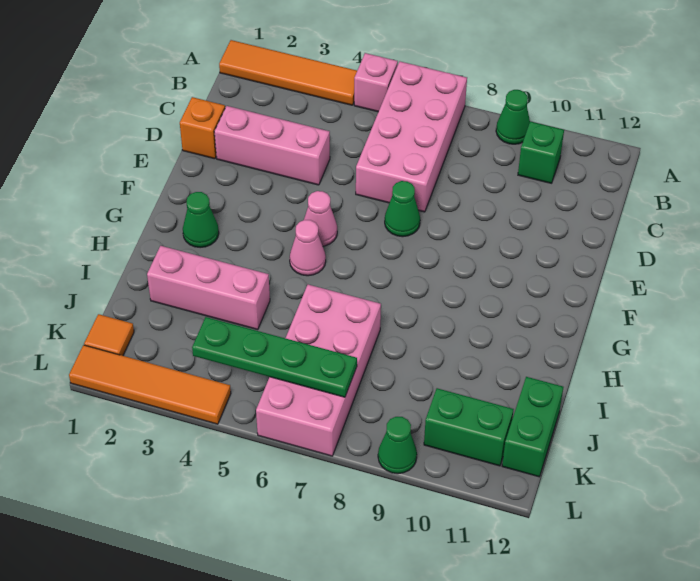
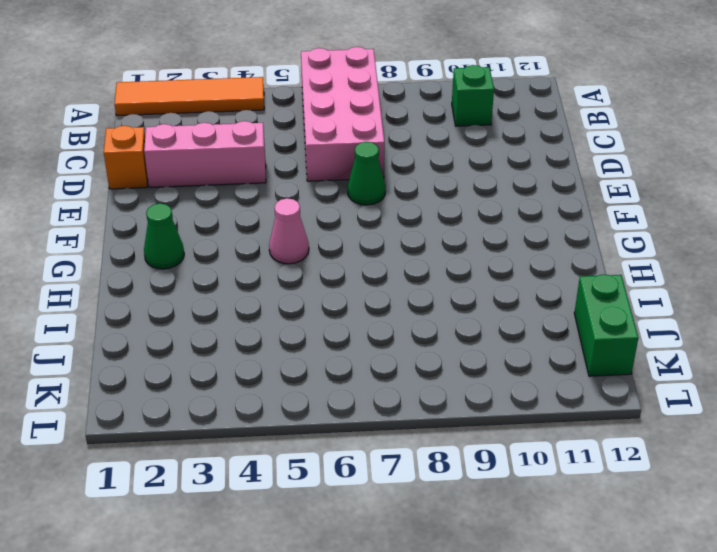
none -> pink 1x1 brick [354,53,398,112]
none -> green 1x1 cone [496,90,530,144]
none -> pink 1x1 cone [304,191,337,246]

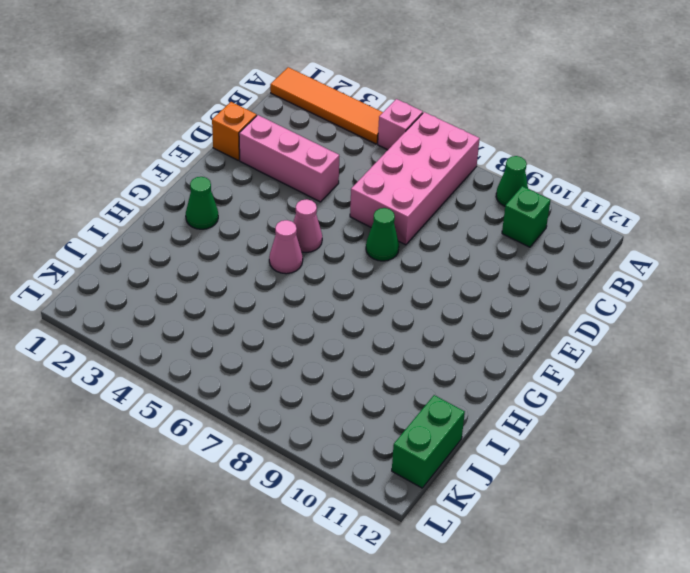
none -> pink 1x3 brick [147,246,270,330]
none -> pink 2x4 brick [256,285,381,456]
none -> orange 1x1 tile [84,314,134,356]

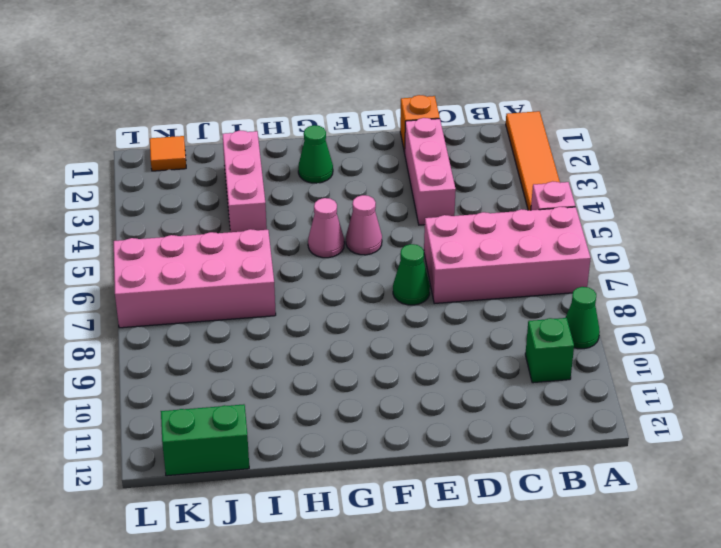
none -> green 1x2 brick [424,388,514,466]
none -> orange 1x4 tile [69,345,231,424]
none -> green 1x1 cone [378,417,417,474]

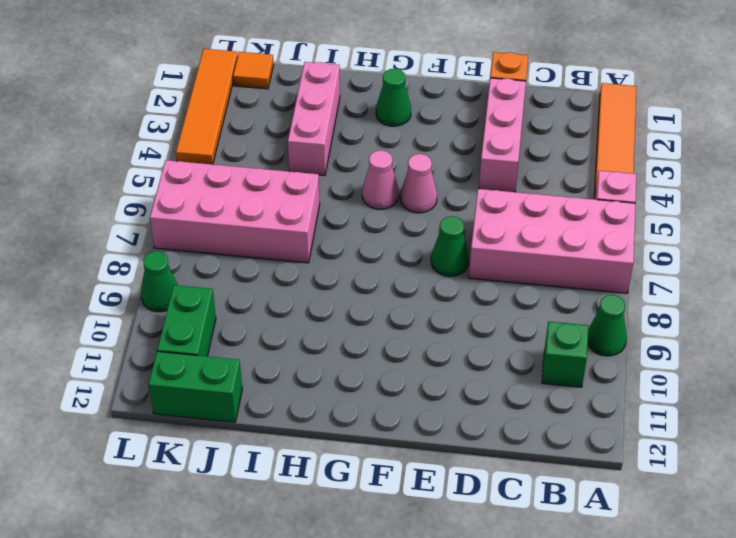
none -> green 1x4 plate [192,317,357,397]

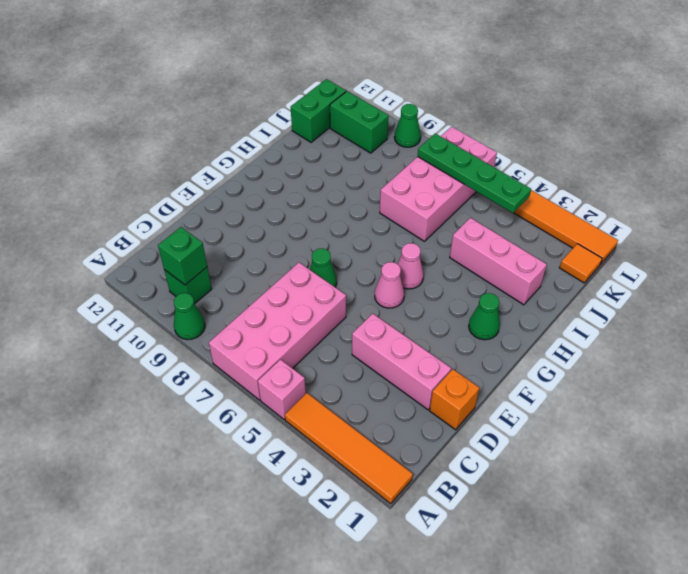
green 1x1 brick [158,227,207,285] -> none

